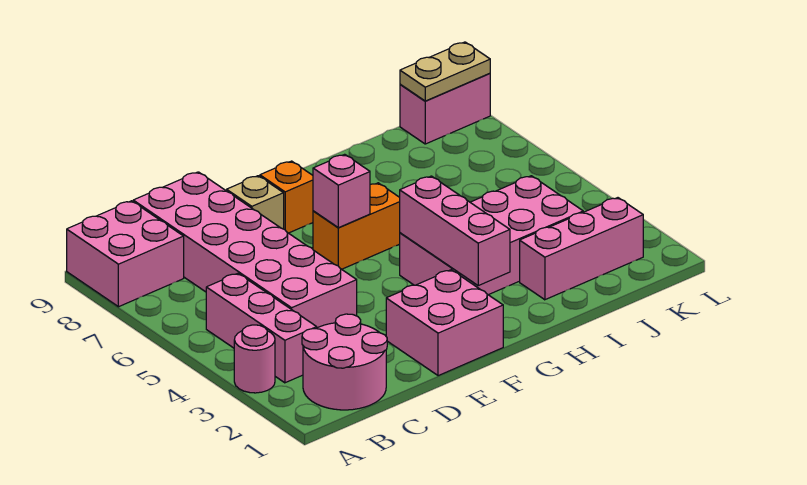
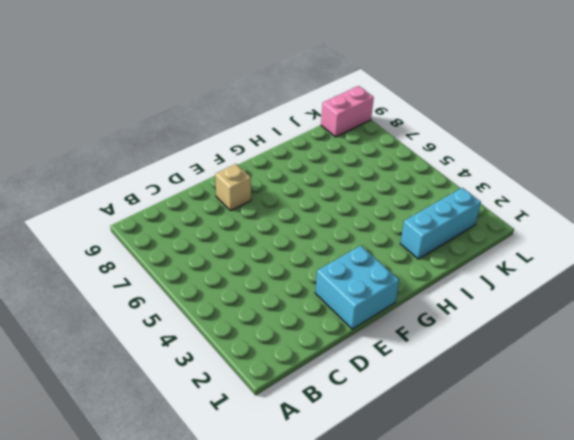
cyan 2x2 brick [315,246,399,329] -> pink 2x2 brick [386,270,503,376]
cyan 1x3 brick [400,188,481,259] -> pink 1x3 brick [520,198,643,300]
none -> pink 1x1 round brick [234,325,275,393]
none -> pink 2x2 brick [67,201,184,307]
none -> pink 2x2 round brick [302,314,387,410]

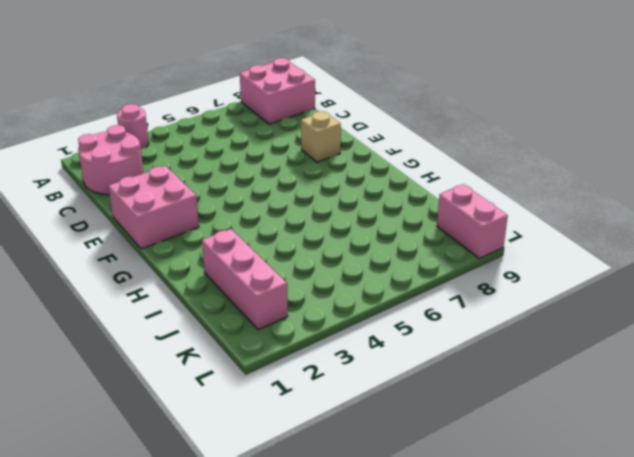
none -> pink 1x3 brick [206,273,317,383]
none -> pink 2x6 brick [133,172,357,328]
none -> orange 1x2 brick [313,183,400,269]

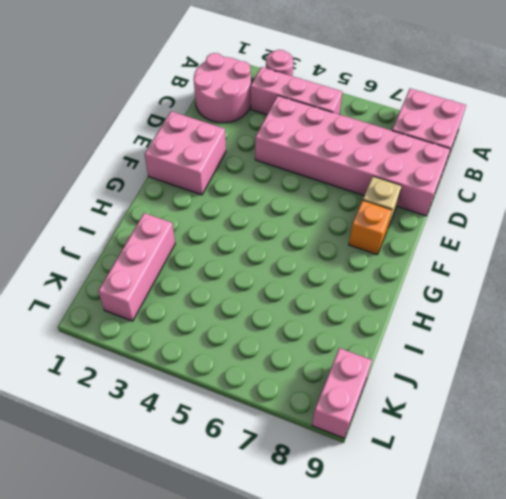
none -> orange 1x2 brick [313,183,400,269]
none -> pink 2x4 brick [400,176,583,295]
none -> pink 1x1 brick [313,154,370,228]

